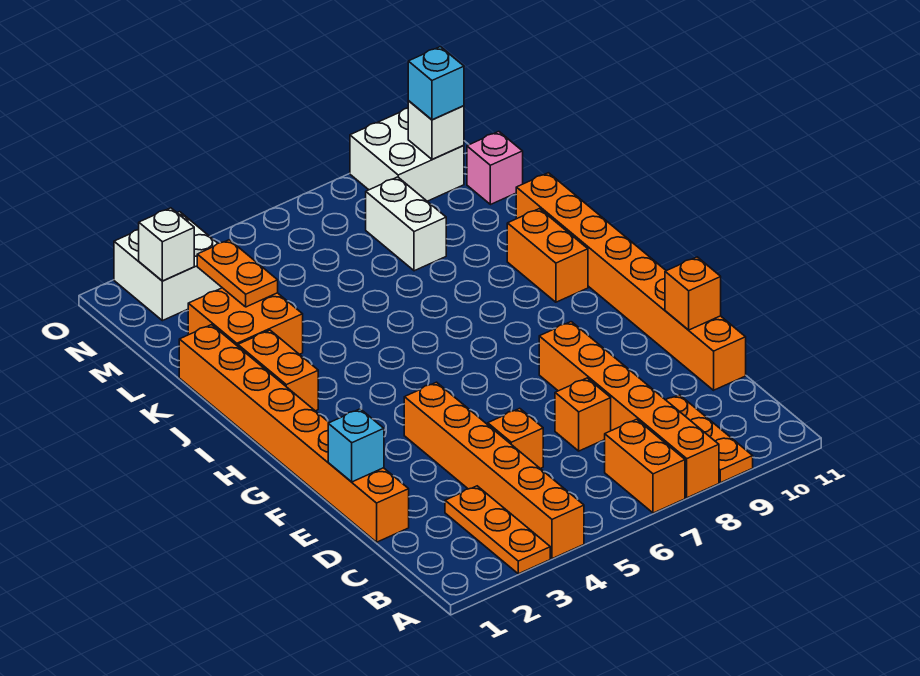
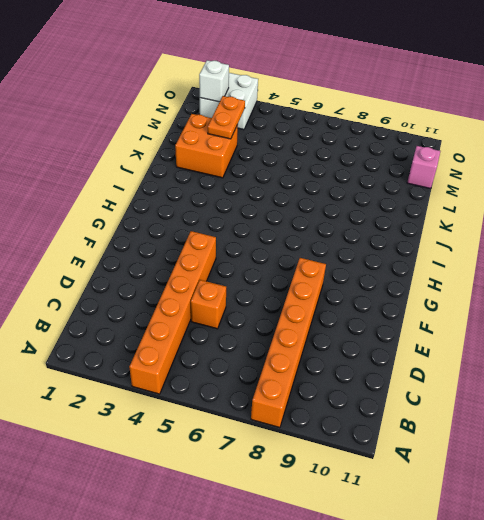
none -> orange 1x3 plate [445,486,550,574]
none -> orange 1x2 brick [605,419,685,513]
none -> orange 1x3 plate [666,395,753,483]

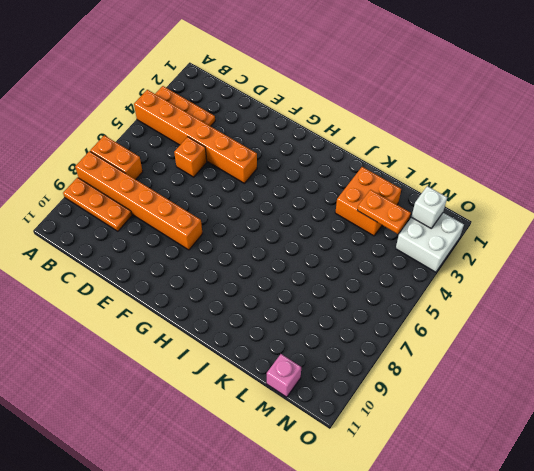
none -> orange 1x8 brick [179,325,409,542]
none -> orange 1x1 brick [555,378,611,451]
none -> orange 1x8 brick [516,173,746,390]

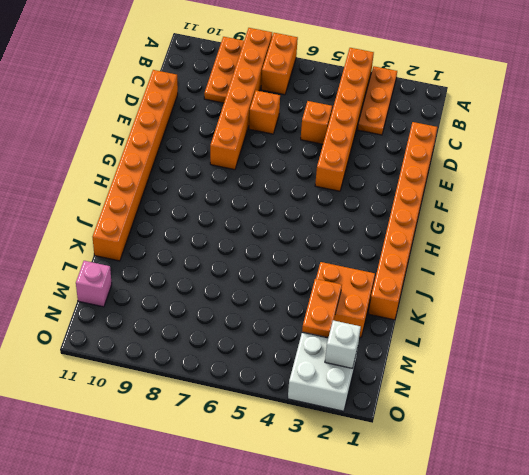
none -> orange 1x2 brick [238,330,318,411]
none -> orange 1x2 brick [507,209,588,302]
none -> white 1x2 brick [366,177,446,271]

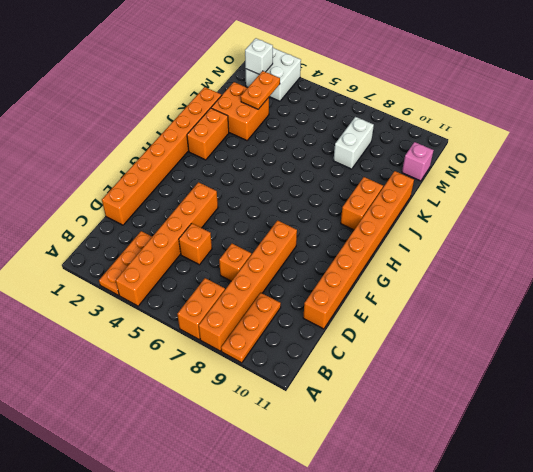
none -> white 2x2 brick [350,108,464,201]
none -> cyan 1x1 brick [328,409,384,482]
none -> orange 1x1 brick [665,257,721,330]

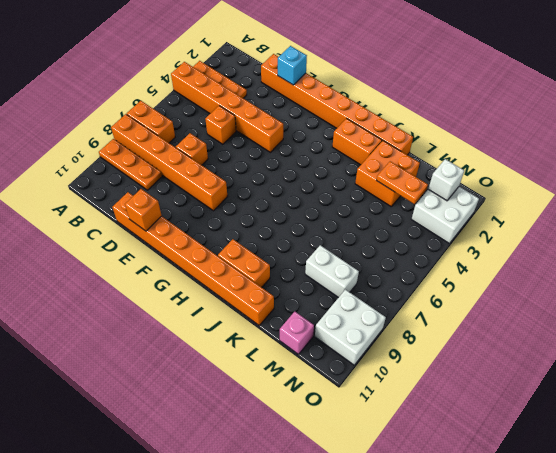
none -> white 1x1 brick [408,101,464,159]
none -> cyan 1x1 brick [408,47,464,120]

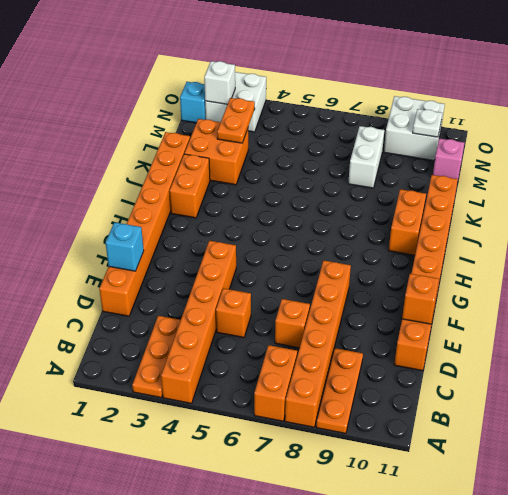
cyan 1x1 brick [180,82,206,123] -> cyan 1x1 brick moved to [408,47,464,120]
white 1x1 plate [413,109,442,137] -> white 1x1 brick [408,101,464,159]

